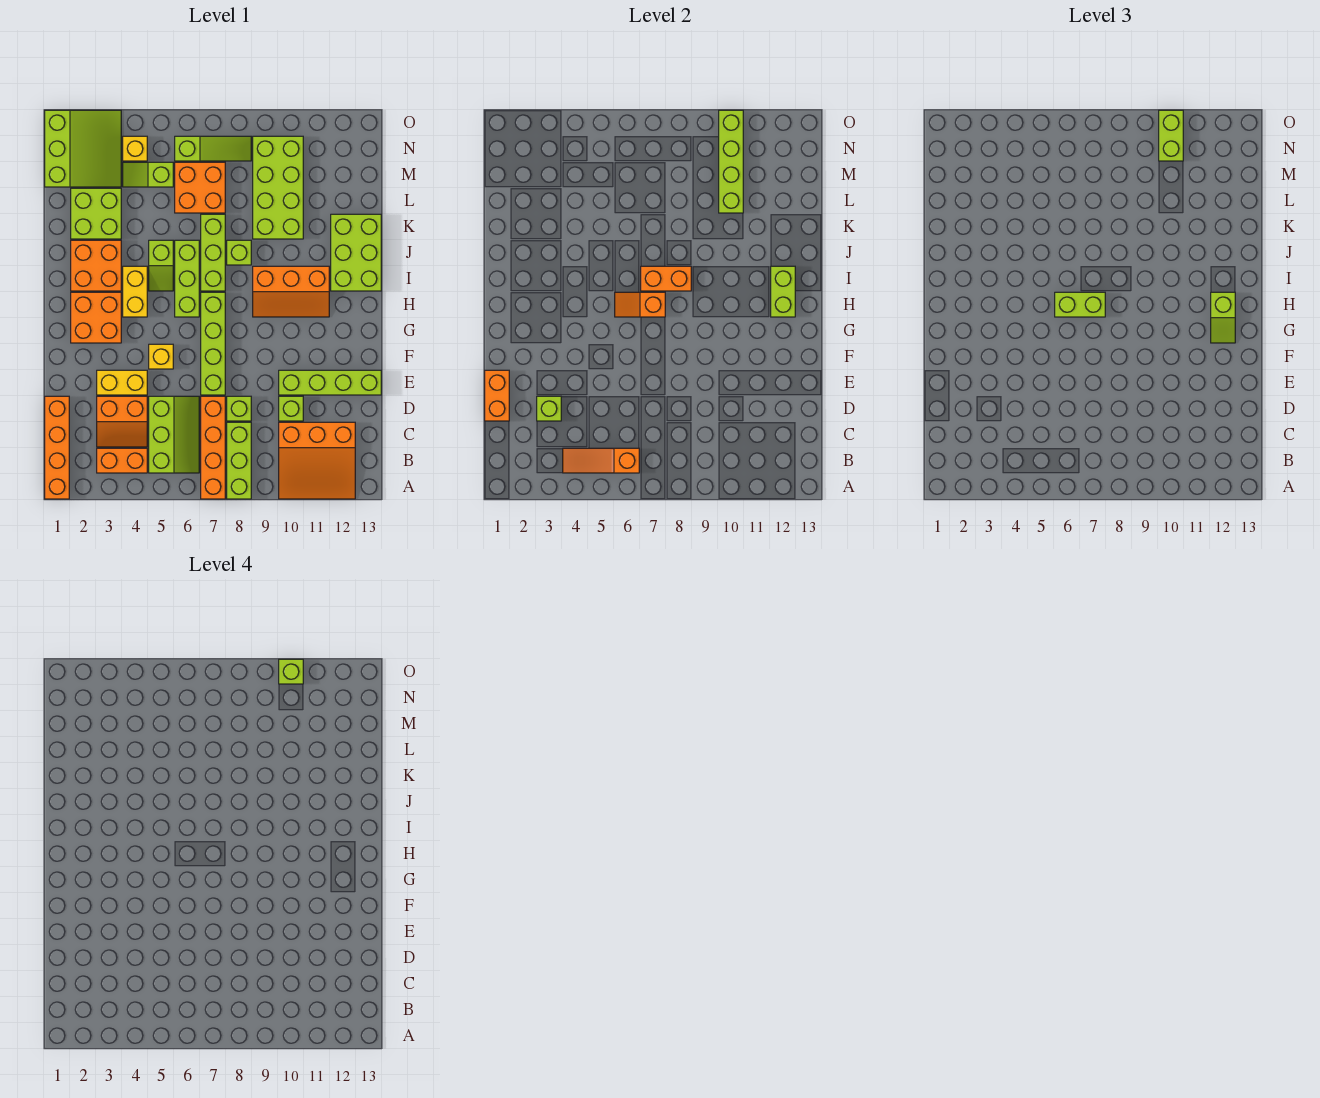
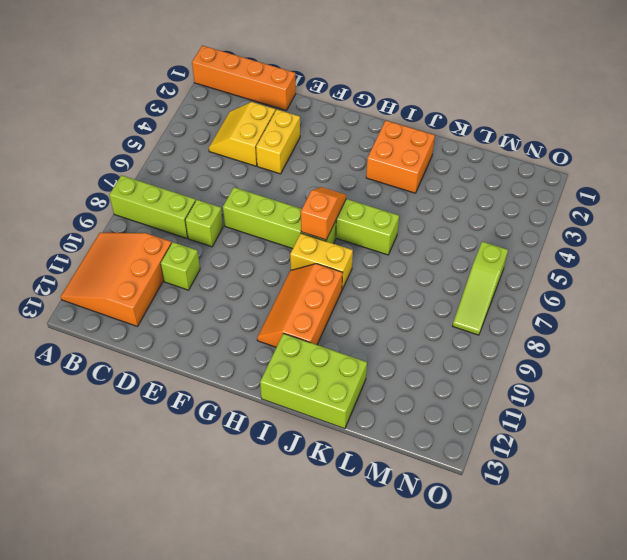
yellow 2x2 slope [209,102,275,166] -> orange 2x2 slope [97,396,147,447]
yellow 1x2 brick [290,233,353,289] -> yellow 1x2 brick moved to [123,266,147,317]
none -> orange 1x4 brick [201,396,225,499]
none -> orange 1x2 brick [97,448,147,473]
none -> lime 2x3 slope [149,396,199,473]
none -> lime 1x4 brick [279,370,381,395]

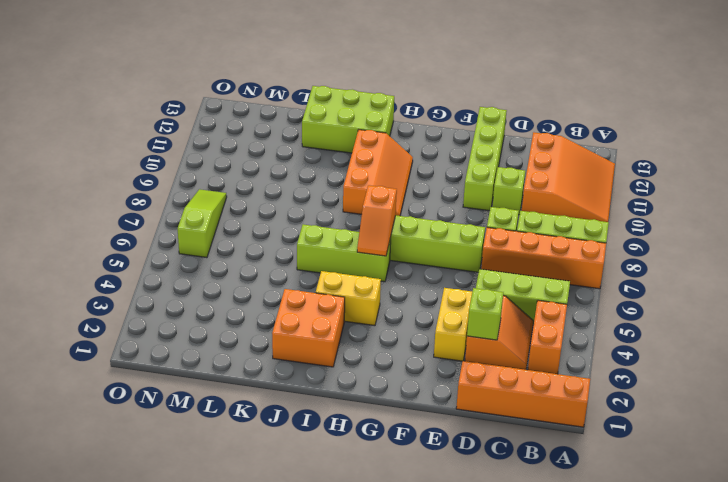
none -> yellow 1x1 brick [149,344,173,369]
none -> orange 2x2 brick [71,292,121,343]
none -> lime 1x2 slope [149,240,173,291]
none -> lime 1x3 brick [201,214,225,291]

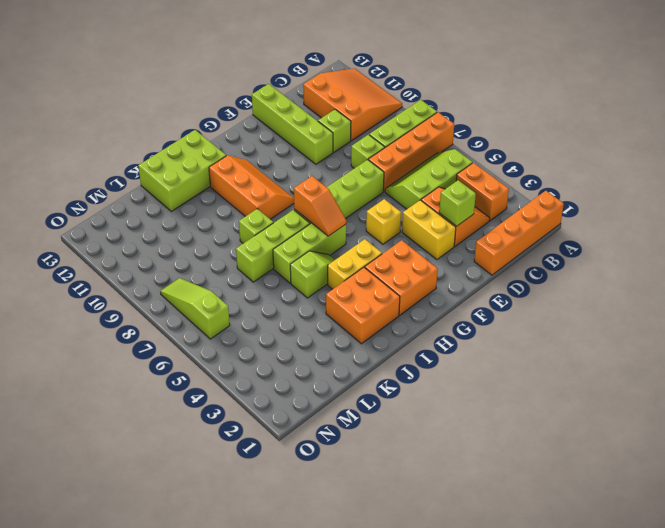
none -> lime 2x2 brick [71,188,121,239]
none -> lime 2x4 brick [253,136,303,239]
none -> orange 2x2 brick [175,162,225,213]
none -> lime 3x3 slope [45,110,121,187]

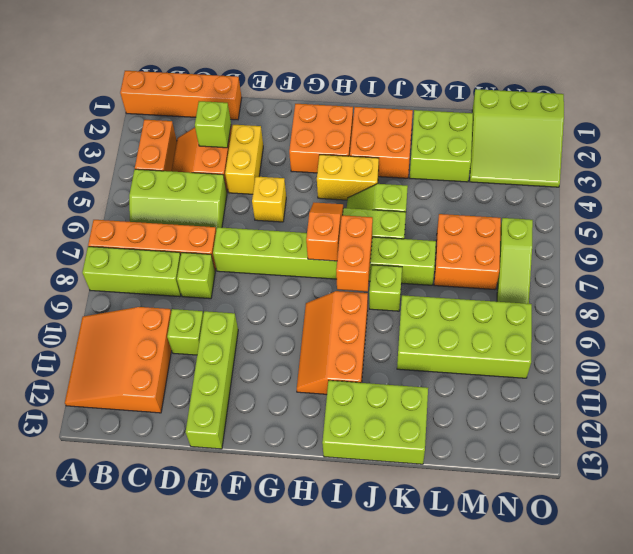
none -> lime 1x2 slope [123,162,173,187]
none -> yellow 1x1 brick [123,136,147,161]
none -> orange 1x3 slope [563,448,639,473]
none -> orange 1x2 brick [485,370,509,421]

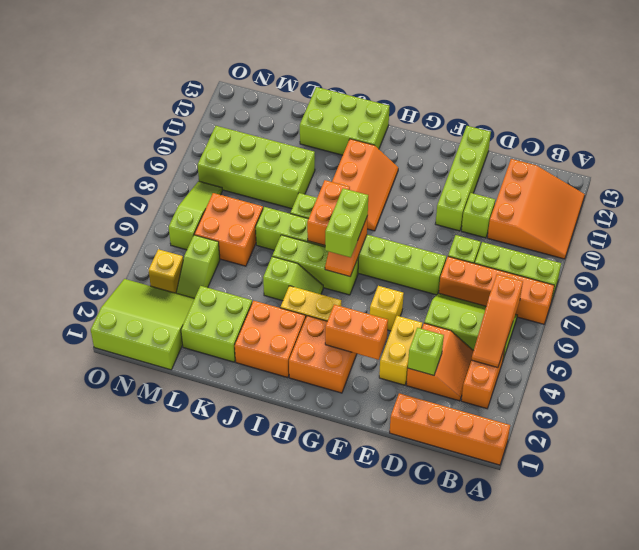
orange 1x2 brick [325,305,388,360] -> orange 1x2 brick moved to [485,370,509,421]
none -> lime 1x2 brick [771,266,795,317]
none -> lime 1x4 brick [719,110,743,213]
none -> lime 1x2 slope [1211,292,1235,343]
none -> lime 1x2 brick [1159,110,1183,161]

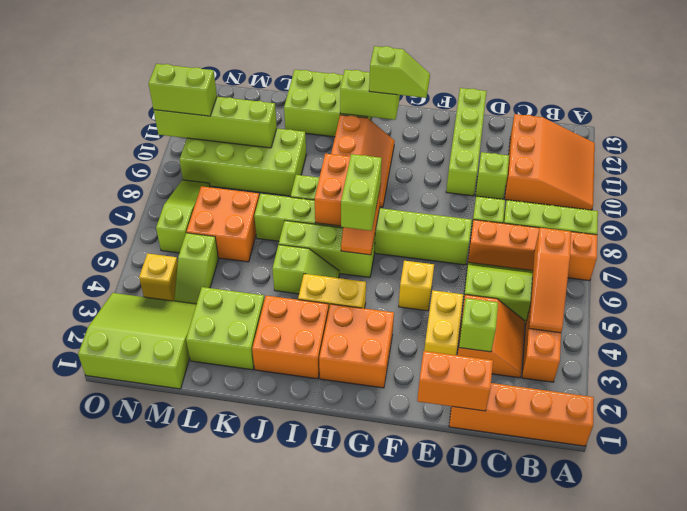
none -> lime 1x1 brick [279,659,303,684]

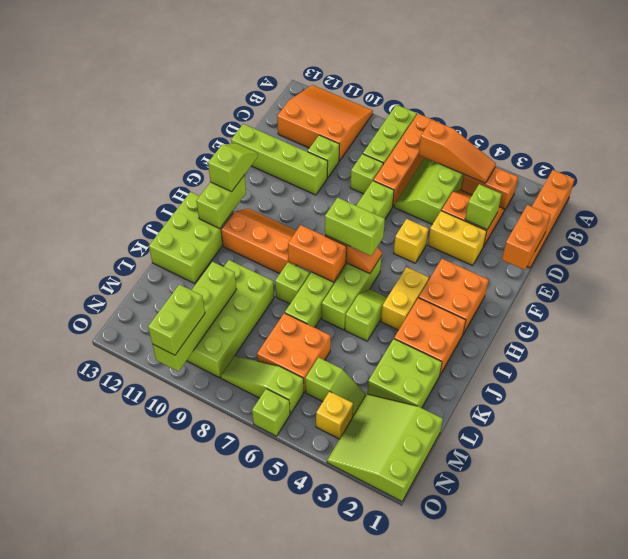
lime 1x1 brick [252,389,290,436] -> lime 1x1 brick moved to [279,659,303,684]

